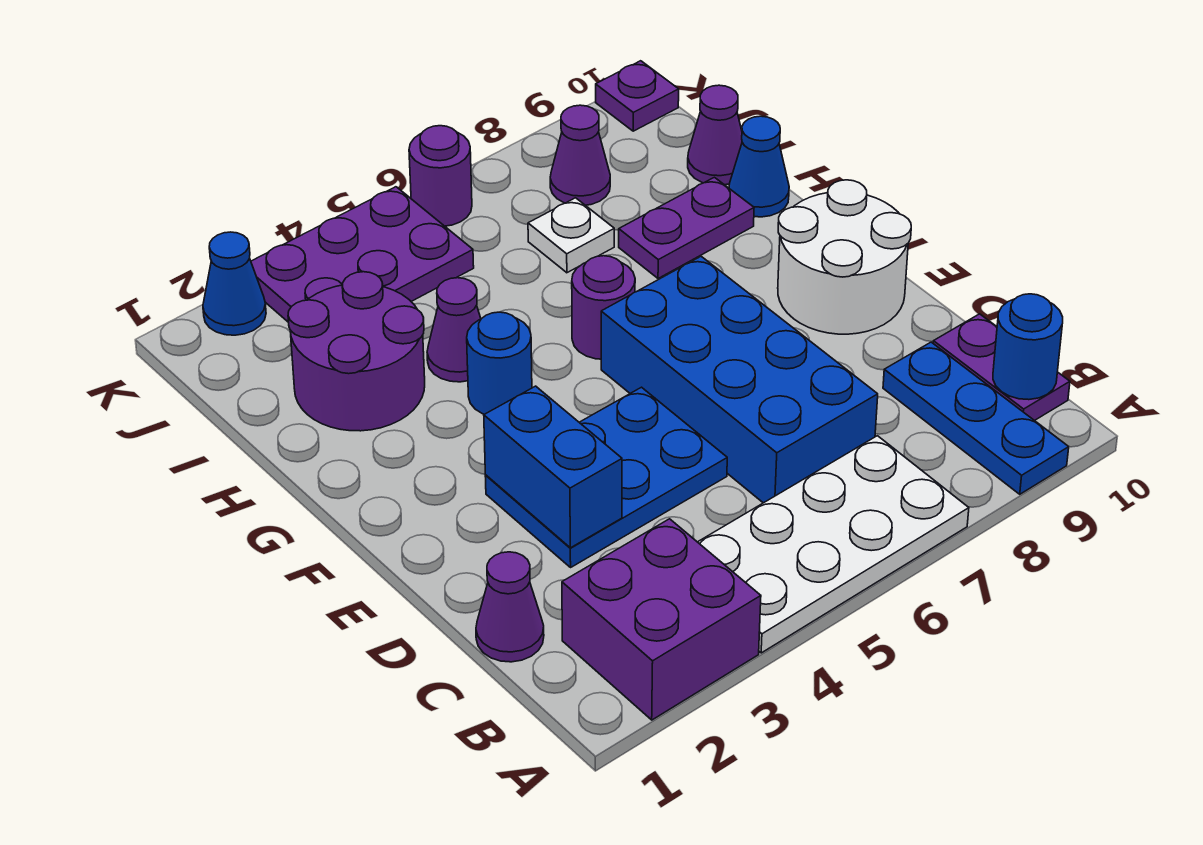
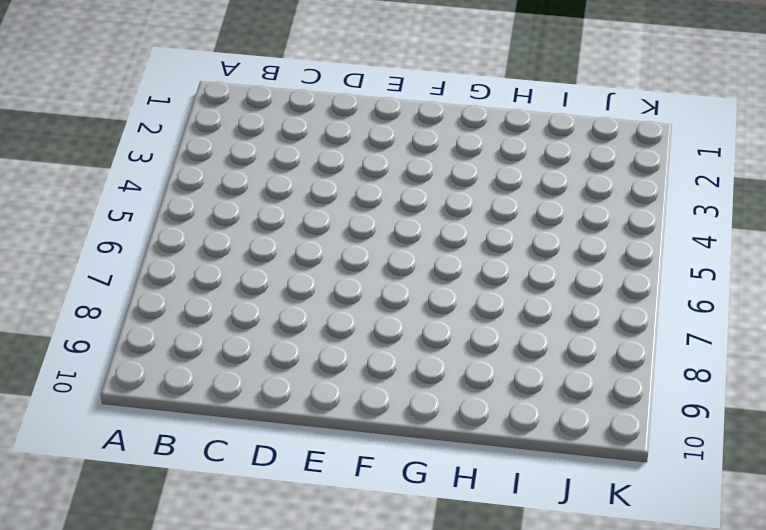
none -> purple 2x2 brick [562,519,761,720]
none -> white 2x4 plate [698,436,969,653]
none -> blue 1x3 plate [883,342,1069,494]

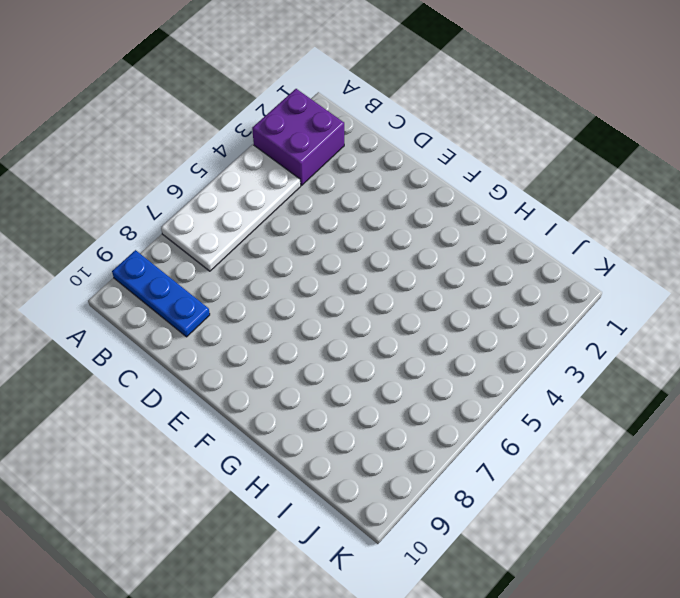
none -> purple 1x2 plate [933,314,1070,421]
none -> purple 1x1 cone [476,552,544,662]
none -> blue 2x4 brick [601,256,878,503]

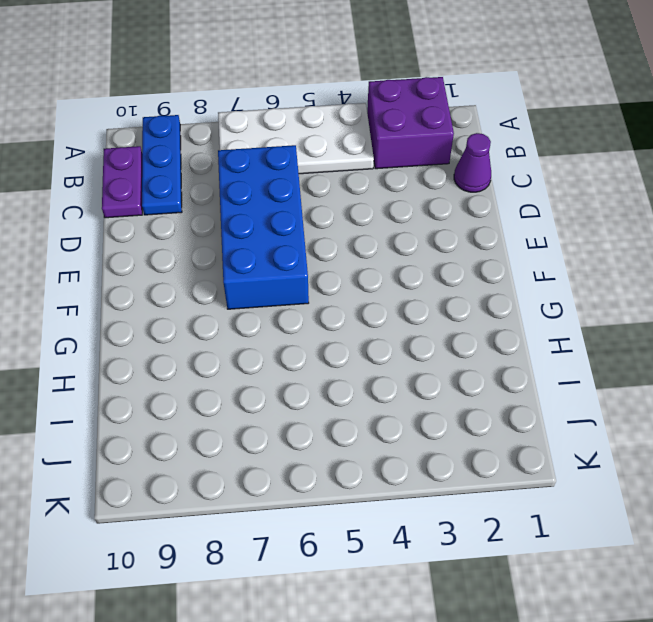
none -> blue 2x3 plate [485,387,727,567]
none -> white 2x2 round brick [778,180,911,334]
none -> blue 1x1 round brick [467,312,532,414]

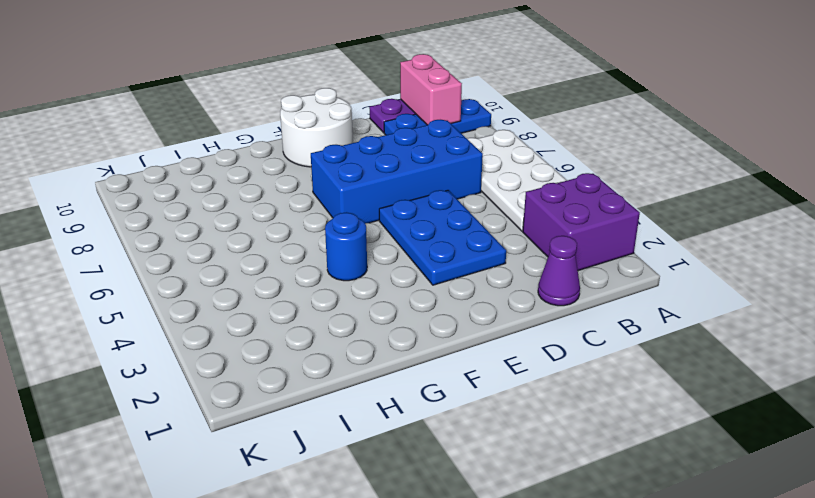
pink 1x2 brick [400,54,462,125] -> blue 1x1 round brick [993,294,1063,400]
none -> purple 1x1 round brick [572,256,635,359]
none -> purple 2x2 round brick [288,272,425,431]
none -> purple 1x1 cone [427,278,481,382]

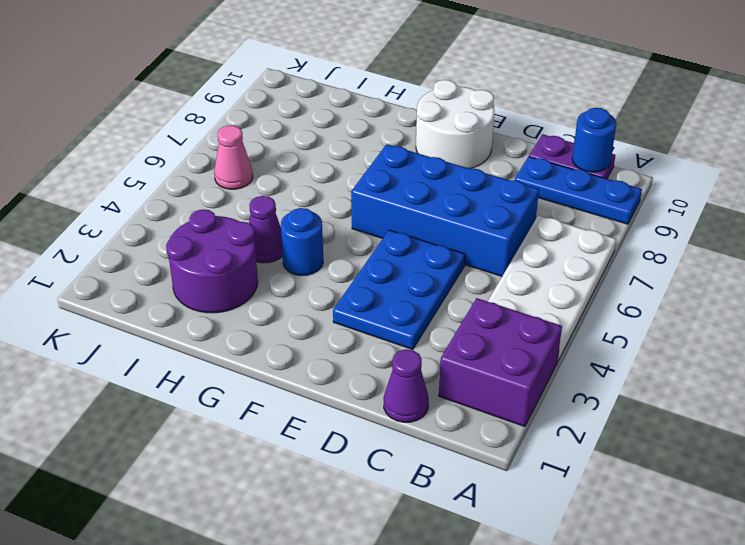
pink 1x1 cone [214,125,253,189] -> none
none -> purple 1x1 round brick [572,256,635,359]
none -> purple 1x2 plate [619,177,754,279]
none -> blue 1x1 cone [729,116,789,217]

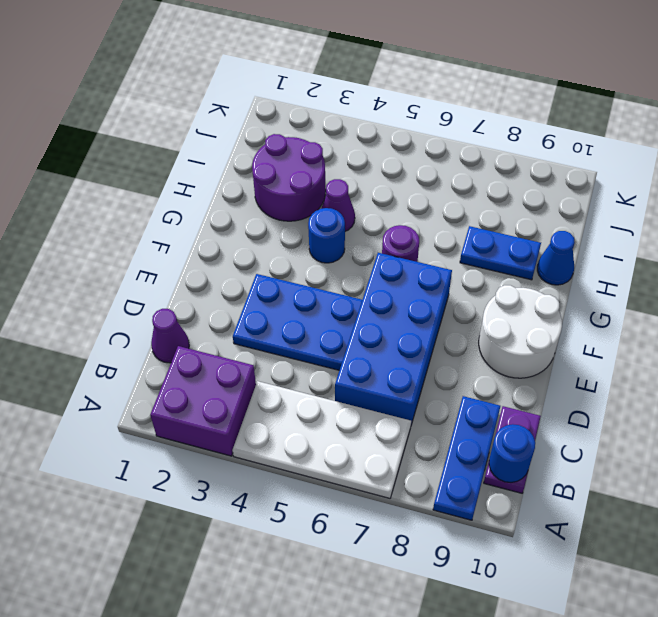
blue 1x2 plate [460,226,541,280] -> purple 1x2 plate [619,177,754,279]
none -> white 1x1 plate [528,198,614,273]
none -> purple 1x1 cone [688,85,742,185]
none -> purple 2x3 plate [251,187,474,322]

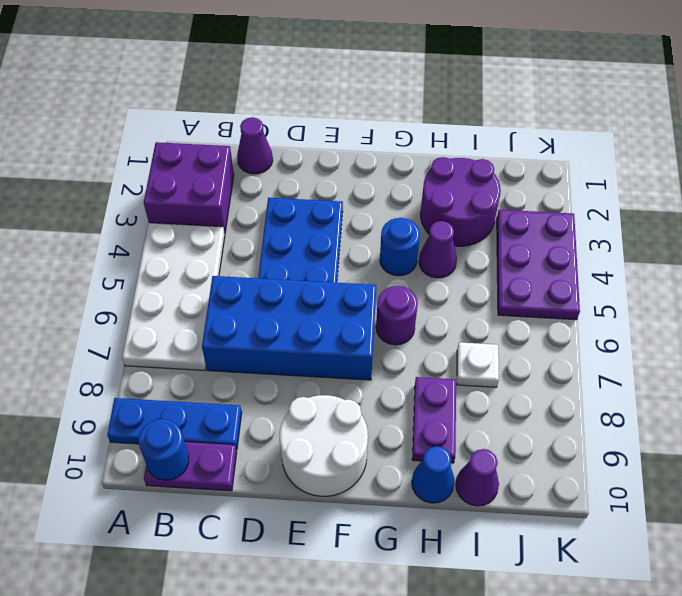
none -> purple 1x1 cone [550,105,610,205]
none -> blue 1x1 cone [203,232,266,335]
none -> purple 1x1 round brick [409,126,472,226]

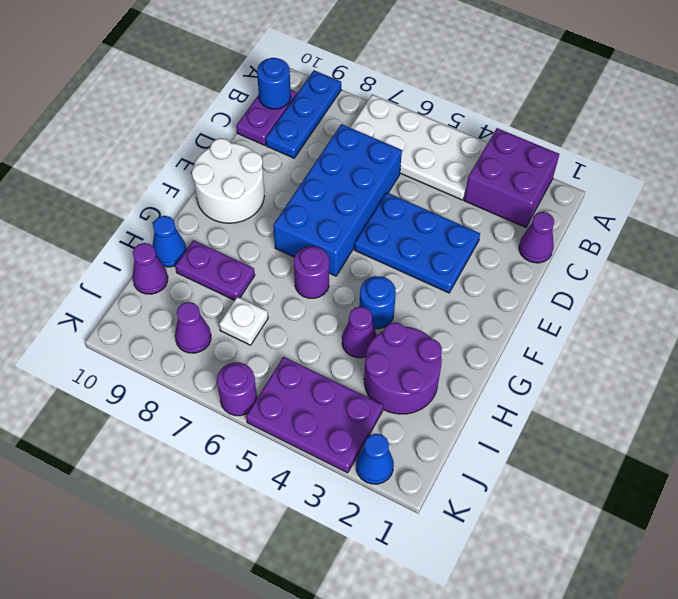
none -> purple 1x1 plate [596,61,679,131]
none -> blue 1x2 brick [484,386,622,548]

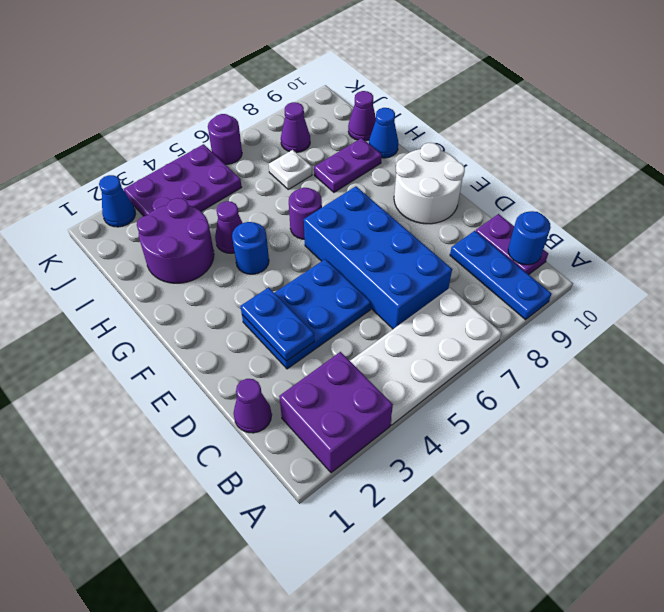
blue 1x2 plate [241,287,315,361] -> blue 1x2 brick [484,386,622,548]
none -> purple 1x1 plate [596,61,679,131]

